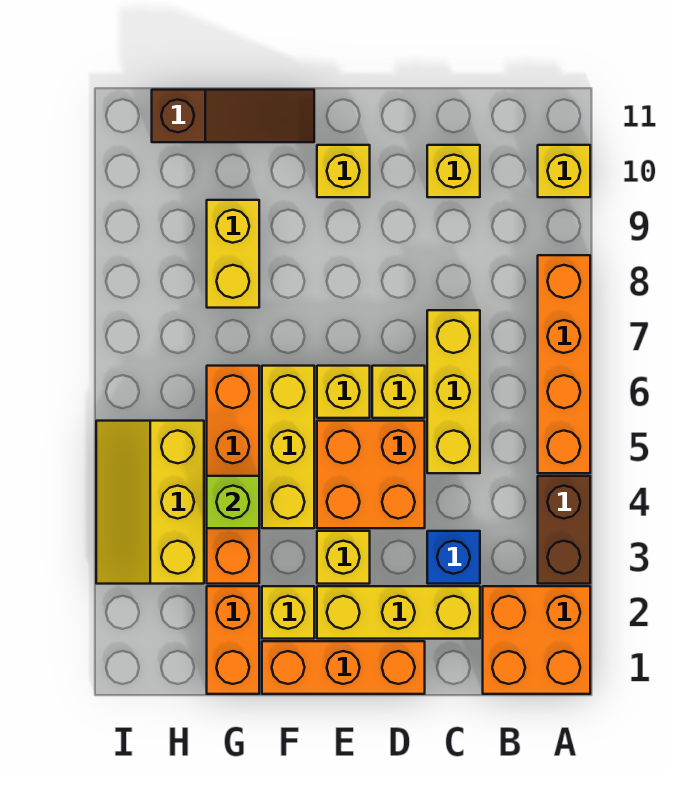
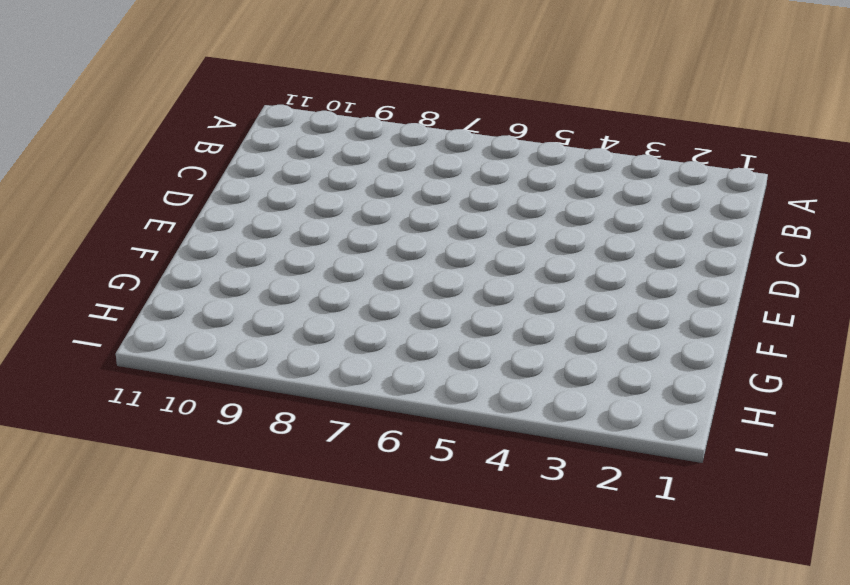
none -> orange 2x2 brick [483,586,590,694]
none -> brown 1x2 brick [538,476,590,584]
none -> orange 1x4 brick [538,255,590,473]

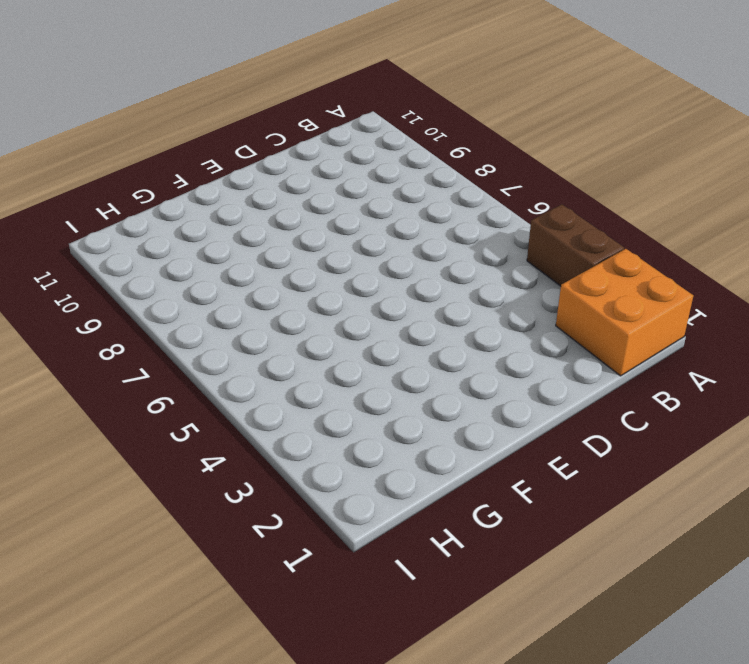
none -> orange 1x4 brick [538,255,590,473]
none -> yellow 1x1 brick [538,145,590,197]
none -> yellow 1x3 brick [317,586,480,639]

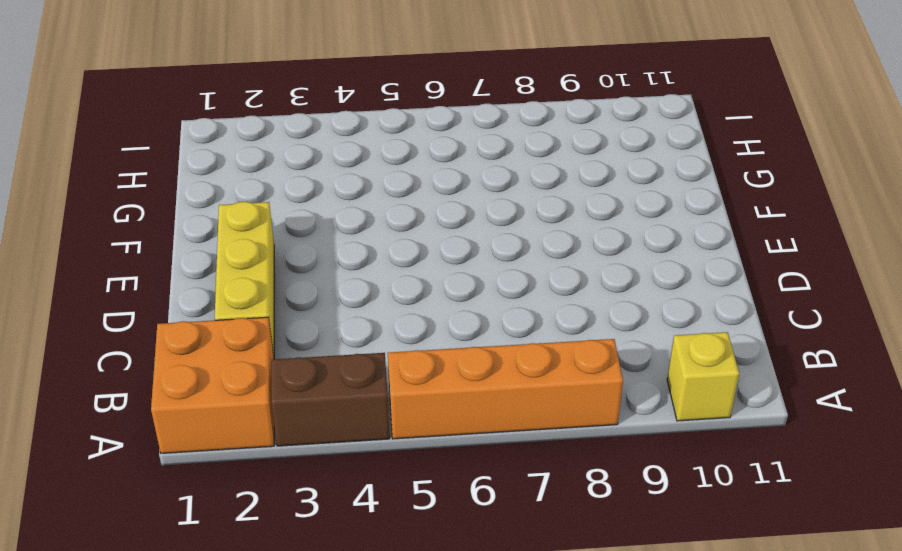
none -> blue 1x1 brick [427,531,480,584]
none -> yellow 1x3 brick [427,310,480,473]
none -> yellow 1x1 brick [427,145,480,197]

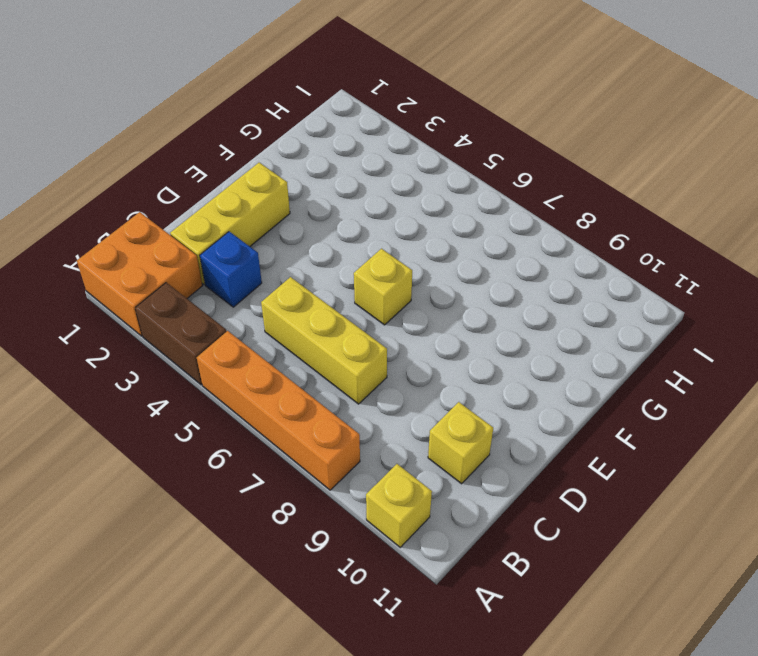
none -> orange 1x3 brick [262,641,425,694]
none -> orange 2x2 brick [317,421,425,528]
none -> yellow 1x1 brick [372,366,425,418]

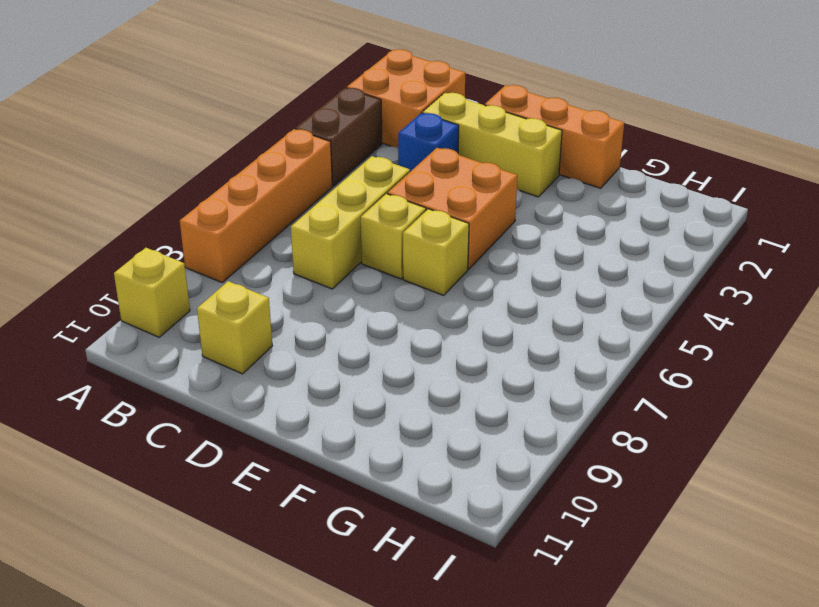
none -> yellow 1x1 brick [317,531,370,584]
none -> yellow 1x1 brick [317,145,370,197]
none -> yellow 1x1 brick [262,586,314,639]

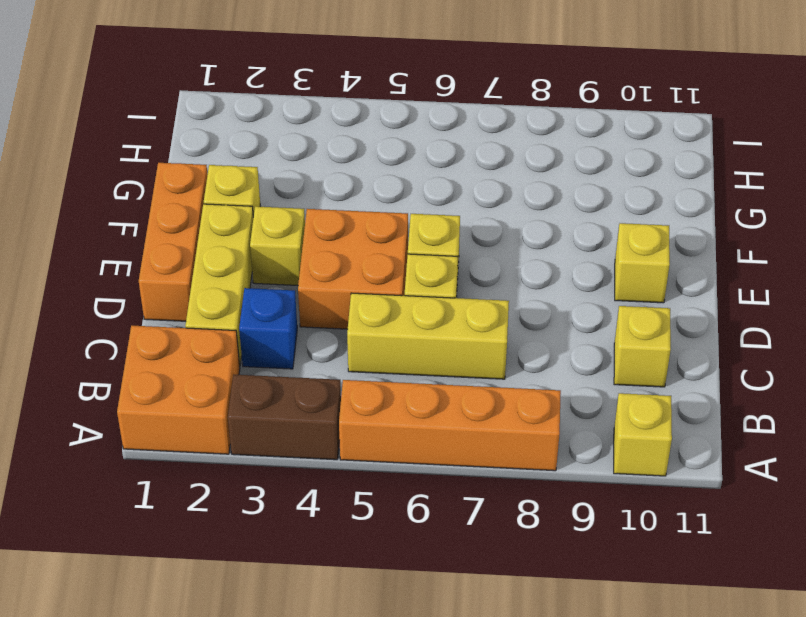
none -> yellow 1x3 brick [262,366,314,528]
none -> brown 1x3 slope [152,90,314,142]
none -> orange 1x2 brick [207,586,259,694]

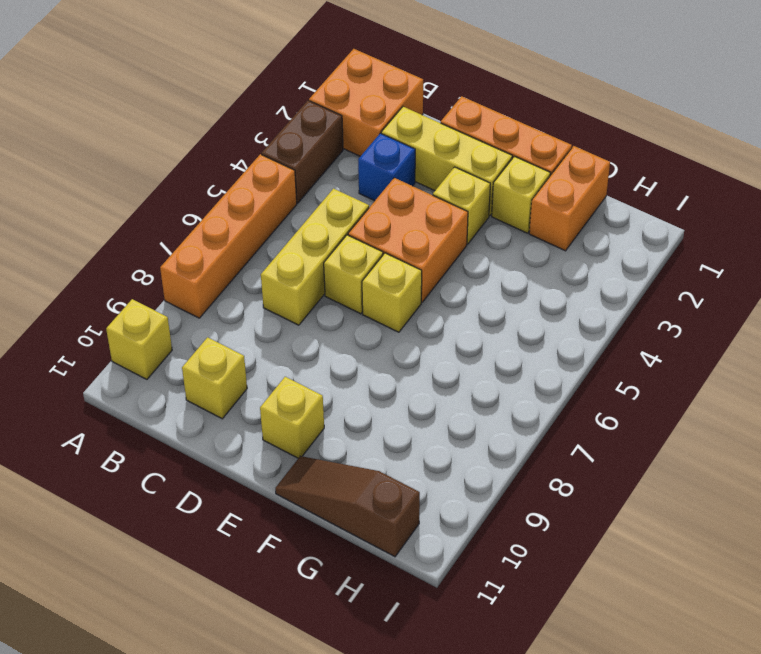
none -> yellow 1x3 brick [262,366,314,528]
none -> orange 1x4 brick [207,366,259,584]
none -> yellow 1x2 brick [207,200,259,308]

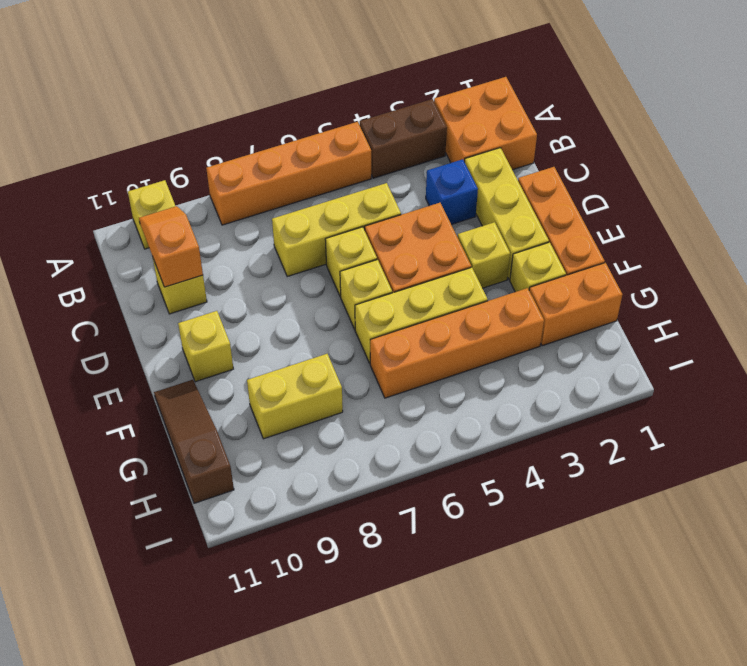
orange 1x2 slope [139,206,203,287] -> none
none -> yellow 2x3 slope [96,421,204,584]
none -> lime 1x1 brick [207,476,259,528]

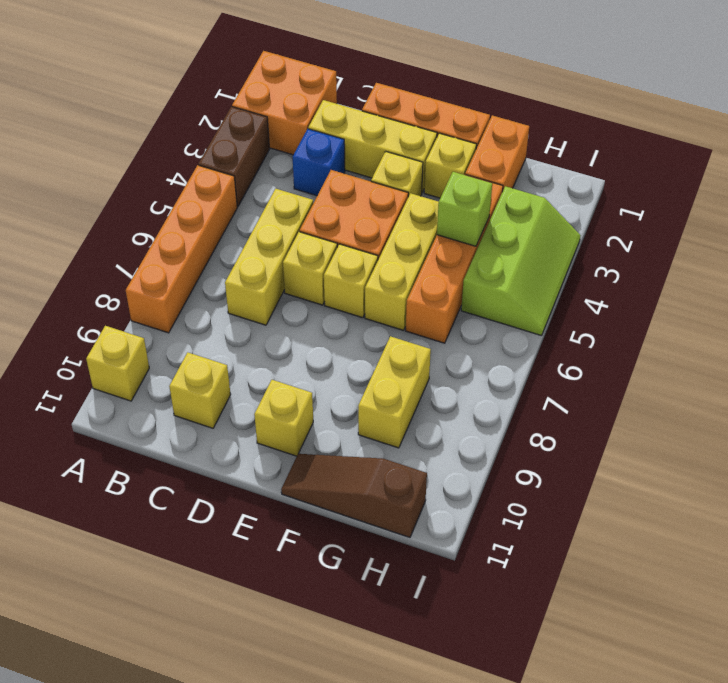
lime 2x3 slope [461,186,581,336] -> yellow 2x3 slope [96,421,204,584]

